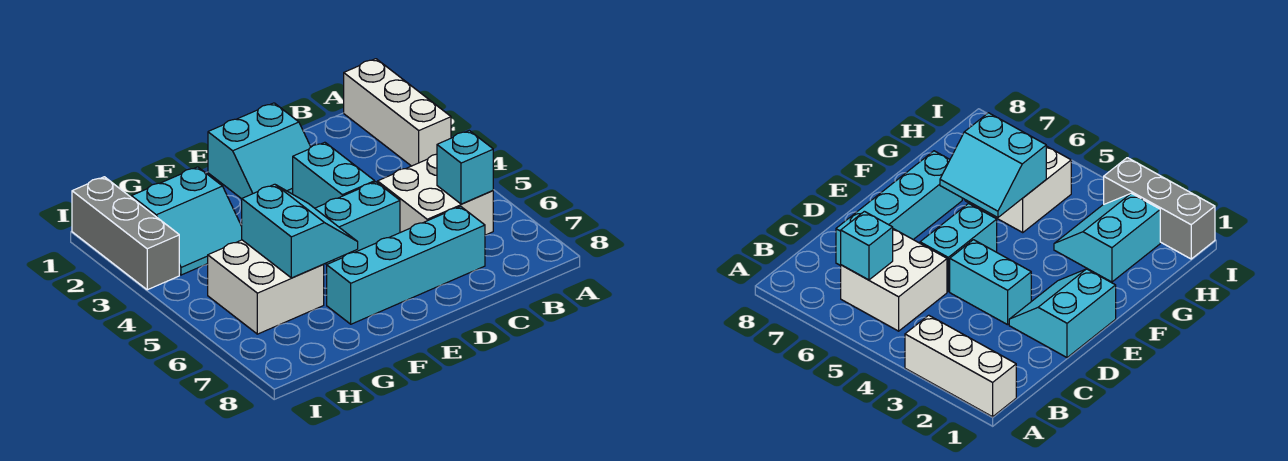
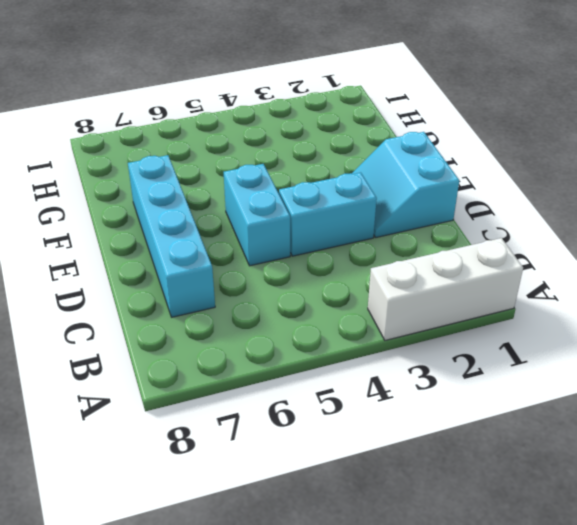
none -> white 2x2 brick [378,154,493,235]
none -> cyan 2x2 slope [131,167,242,275]

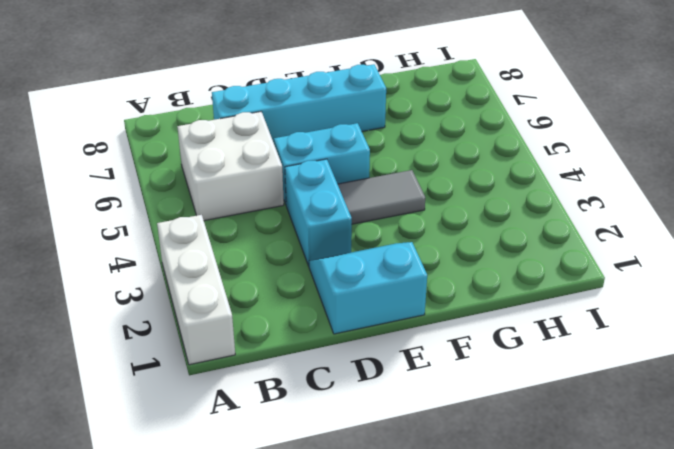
grey 1x2 tile [338,170,425,224] -> none
none -> cyan 2x2 slope [131,167,242,275]
none -> white 2x2 brick [208,240,324,334]

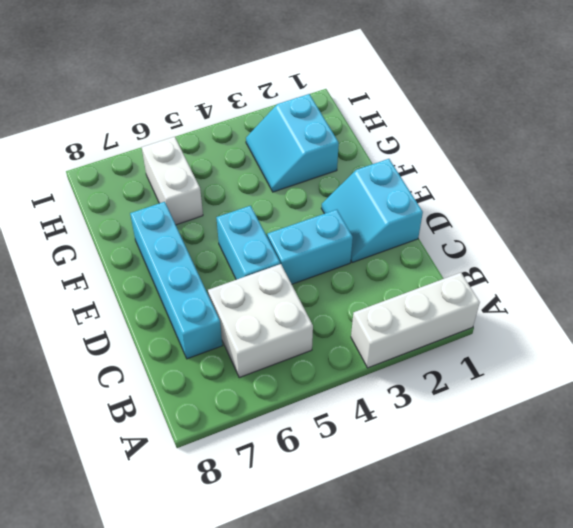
white 1x2 brick [142,137,203,225] -> white 2x2 brick [208,240,324,334]
none -> grey 1x3 brick [72,177,179,290]
none -> cyan 1x1 brick [437,131,493,204]

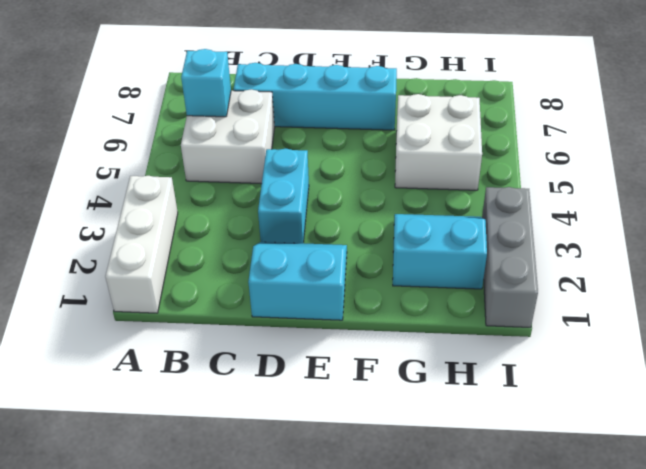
none -> cyan 1x2 brick [315,182,400,265]
none -> cyan 2x2 slope [242,184,358,278]

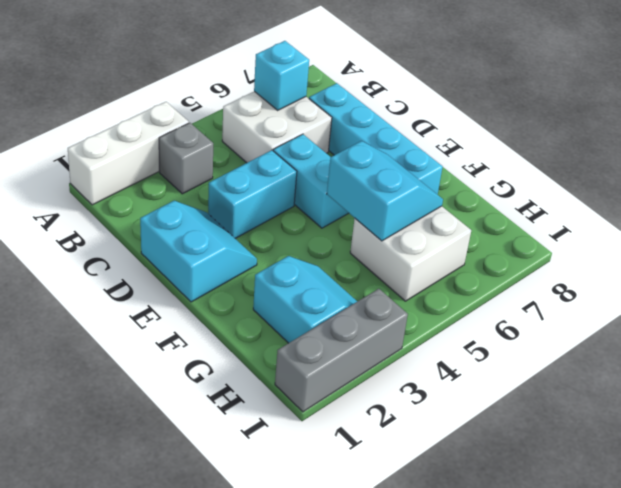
grey 1x1 brick [159,123,213,194] -> none
cyan 2x2 slope [327,141,443,241] -> cyan 2x2 slope turned to [242,184,358,278]

